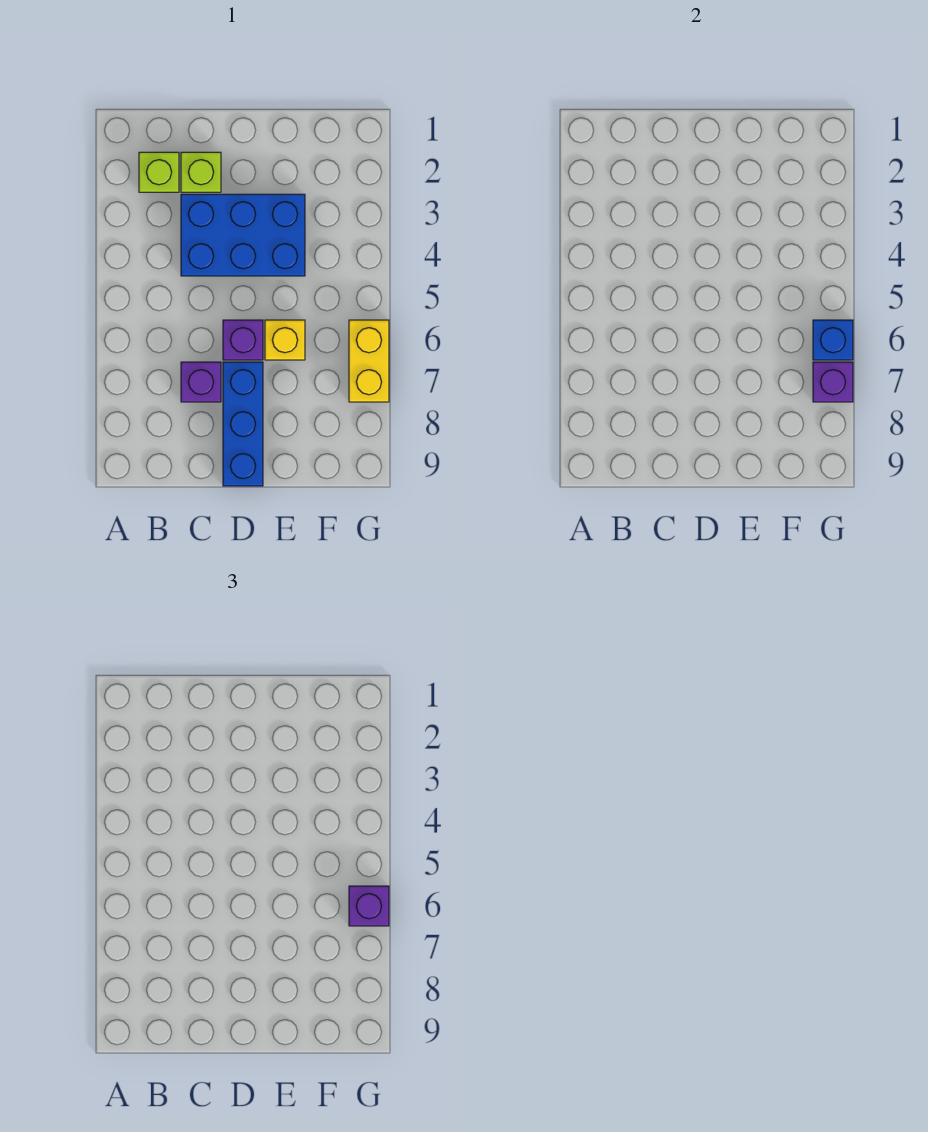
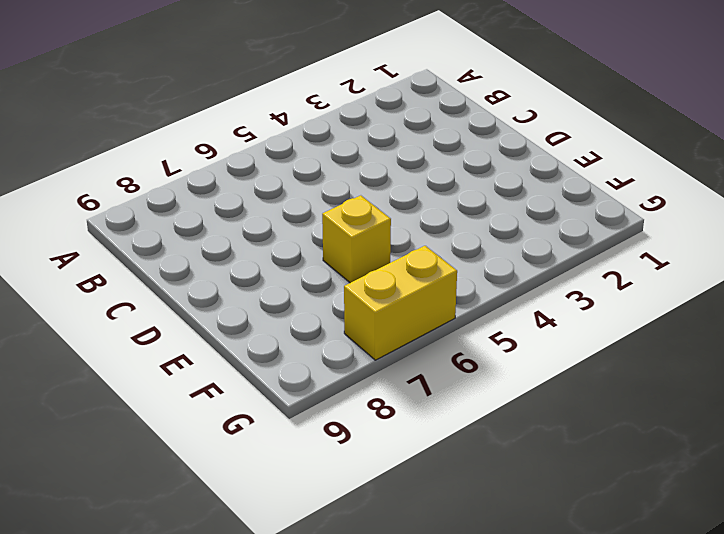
none -> lime 1x1 brick [139,152,179,192]
none -> lime 1x1 brick [181,152,221,192]

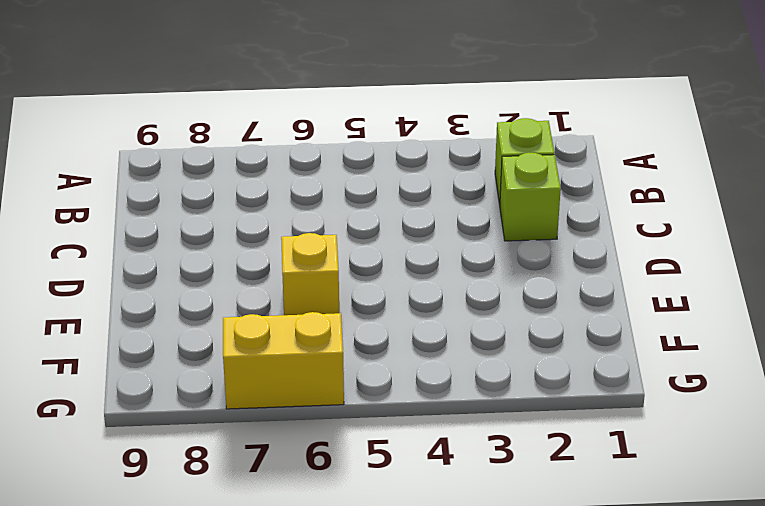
none -> blue 2x3 brick [181,194,305,276]
none -> purple 1x1 brick [181,362,221,402]

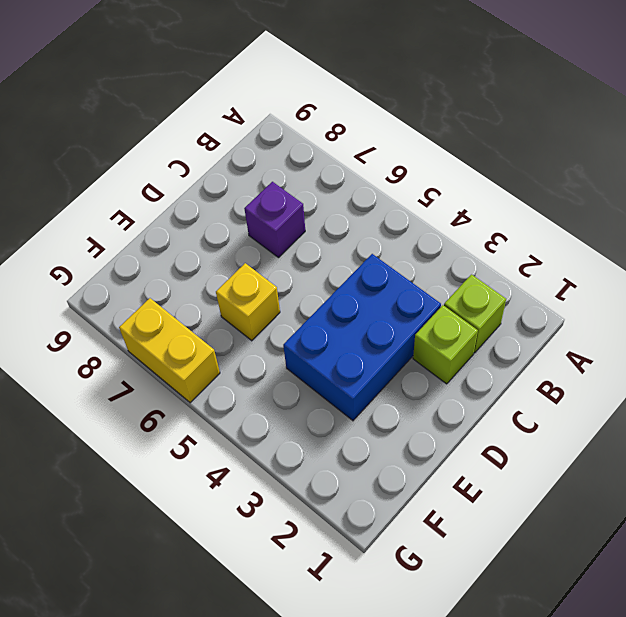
none -> purple 1x1 brick [223,320,263,360]
none -> blue 1x3 brick [223,362,263,486]

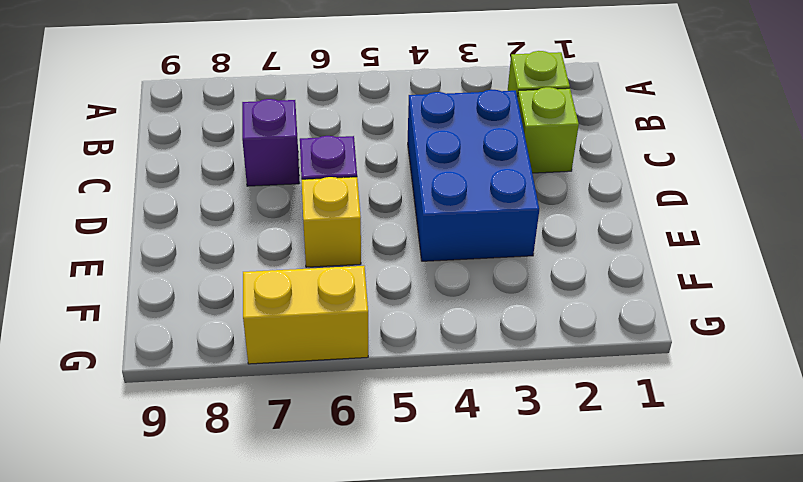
none -> blue 1x3 brick [223,362,263,486]
none -> blue 1x1 brick [813,320,853,360]

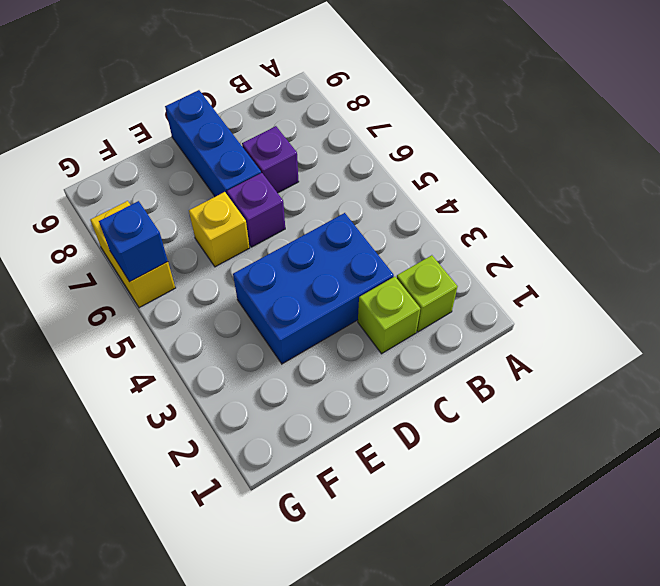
none -> purple 1x1 brick [813,362,853,402]
none -> purple 1x1 brick [349,886,389,926]

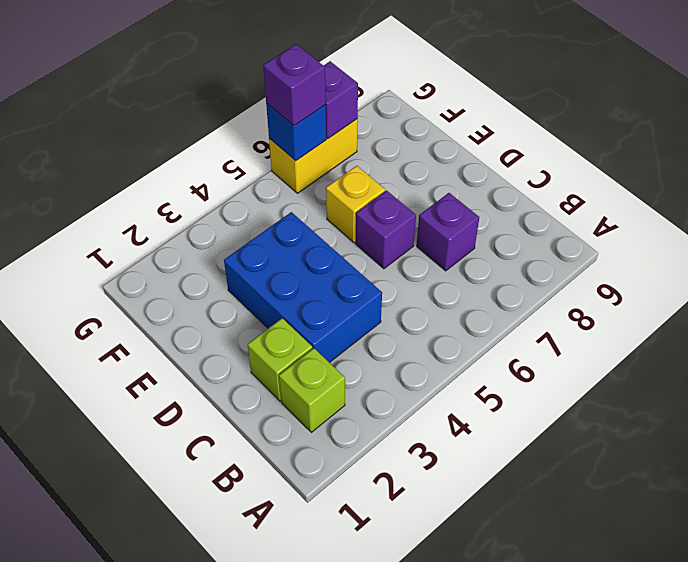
none -> blue 1x3 brick [223,362,263,486]

